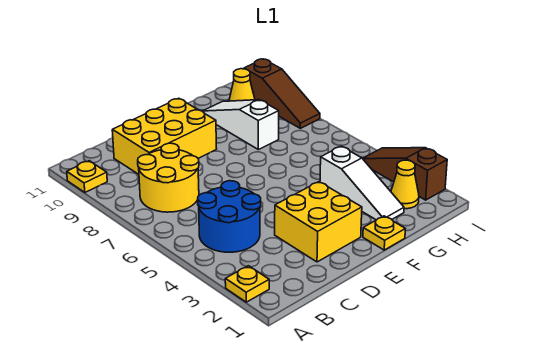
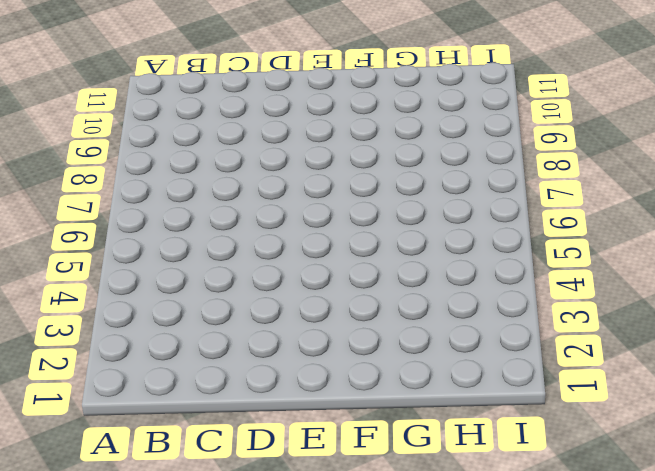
none -> yellow 1x1 plate [225,266,269,302]
none -> yellow 1x1 plate [67,161,107,192]
none -> blue 2x2 round brick [198,181,261,252]

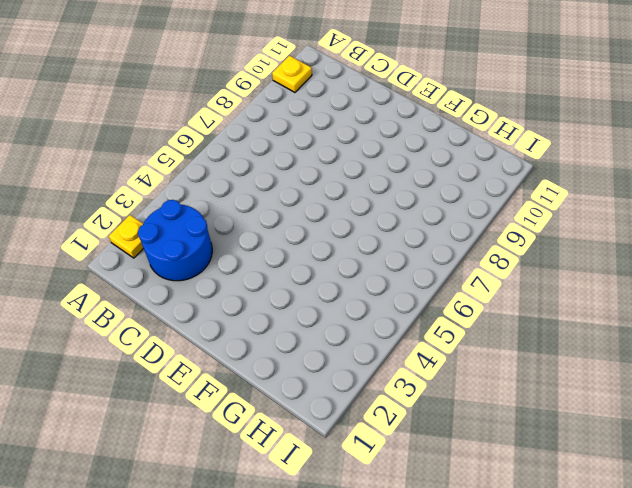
blue 2x2 round brick [138,200,212,281] -> blue 2x2 round brick moved to [198,181,261,252]
none -> yellow 2x2 round brick [138,143,199,212]
none -> yellow 2x3 brick [112,98,217,174]
none -> yellow 2x2 brick [275,182,362,262]

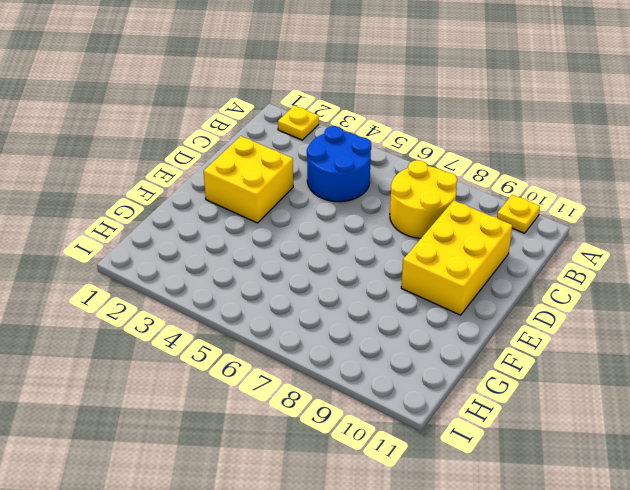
none -> yellow 1x1 plate [363,216,405,250]
none -> white 1x3 slope [320,146,404,220]
none -> white 1x3 slope [203,100,279,150]

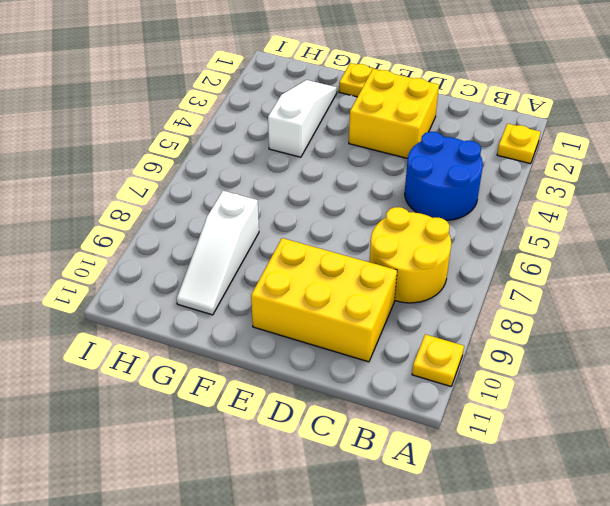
none -> yellow 1x1 cone [391,160,419,209]
none -> yellow 1x1 cone [229,69,255,101]
none -> brown 1x3 slope [363,148,447,200]

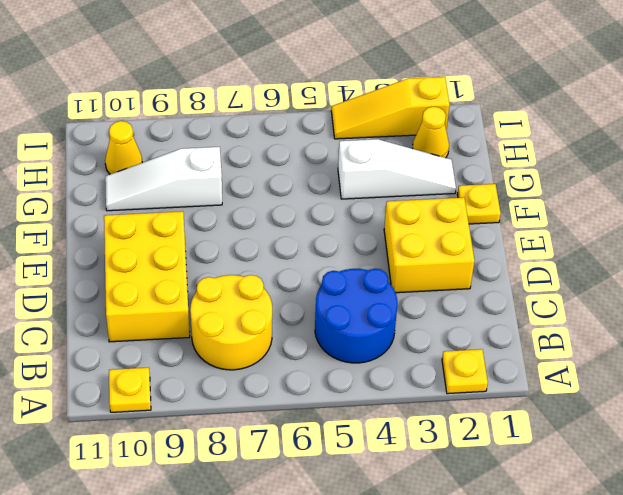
yellow 1x3 slope [331,77,450,139] -> brown 1x3 slope [363,148,447,200]
none -> brown 1x3 slope [244,59,320,128]

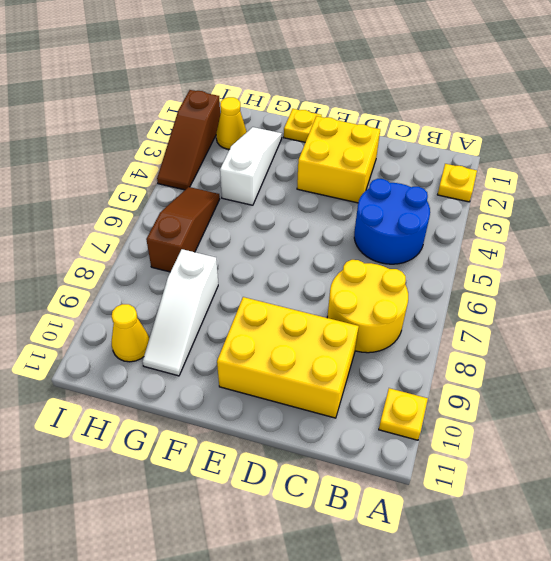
brown 1x3 slope [146,187,220,272] -> brown 1x3 slope moved to [244,59,320,128]

